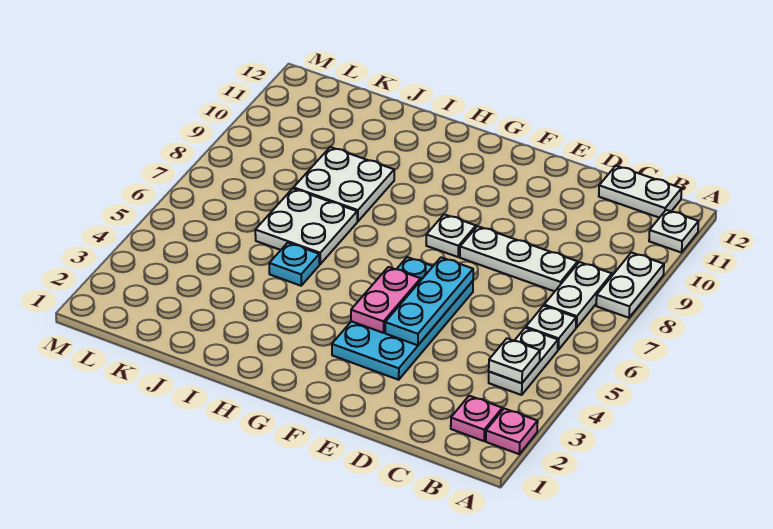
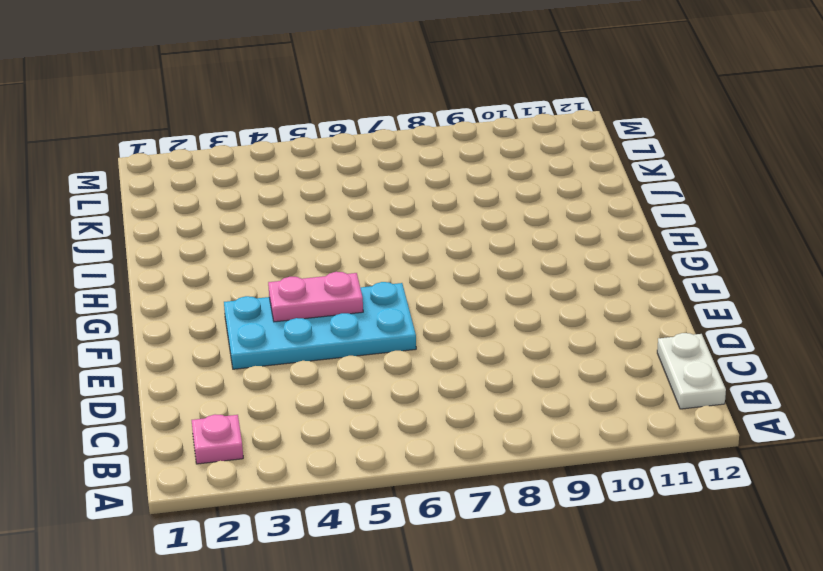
none -> pink 1x1 plate [486,409,538,454]
none -> white 1x2 plate [596,253,664,318]
none -> white 1x1 plate [649,210,699,253]

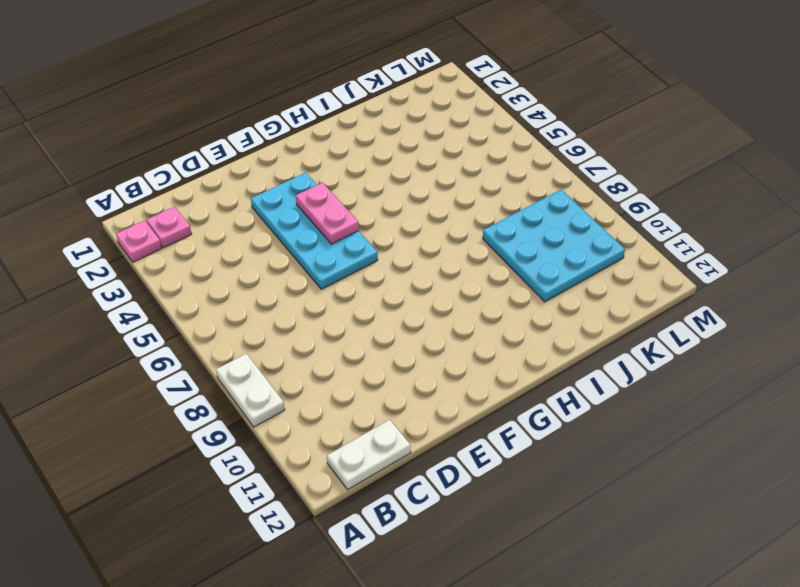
cyan 3x3 plate [483,190,625,302] -> white 2x2 plate [294,147,394,221]
none -> white 1x1 plate [649,210,699,253]
none -> white 1x2 plate [489,328,558,395]
none -> white 1x1 plate [526,306,576,350]

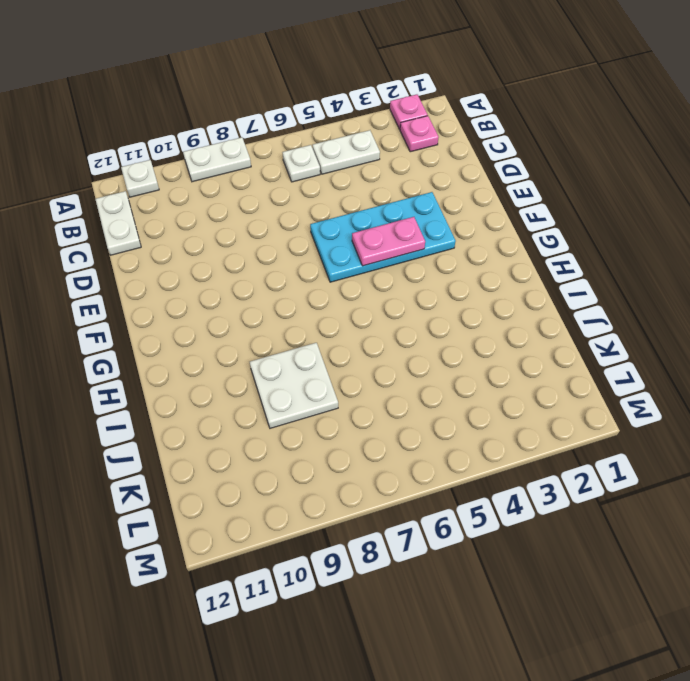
none -> white 1x2 plate [544,262,612,328]
none -> white 1x3 plate [460,226,578,291]
none -> white 1x1 plate [426,214,476,257]

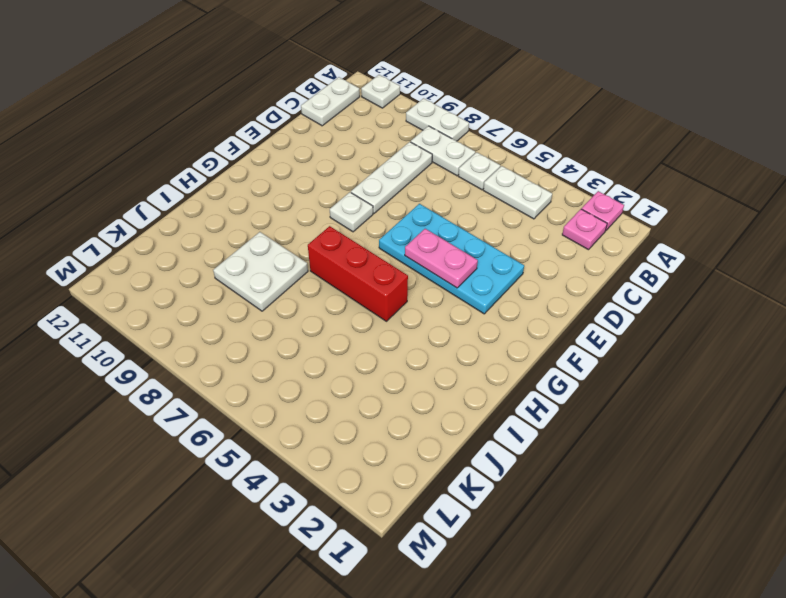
red 1x3 brick [308,226,408,321] -> none
none -> cyan 1x1 plate [269,243,320,286]
none -> white 2x2 plate [255,189,357,264]
none -> white 1x1 plate [489,338,540,383]

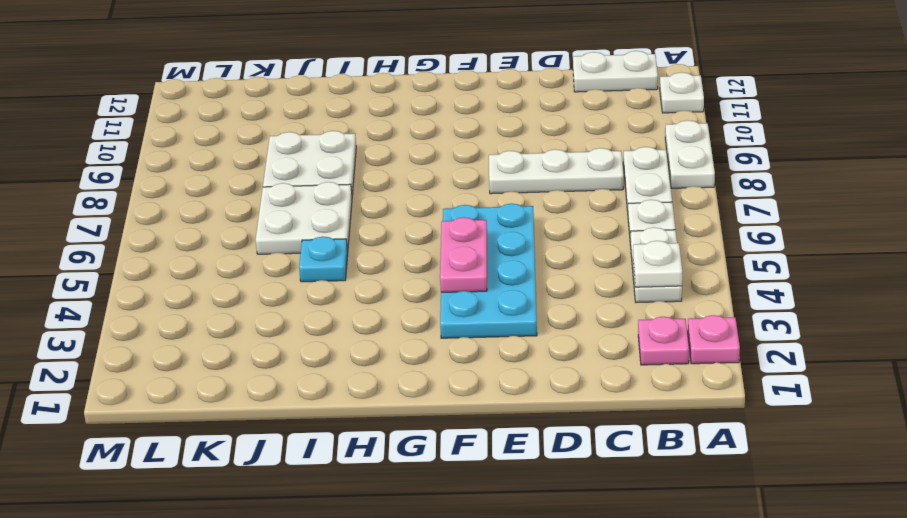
none -> white 1x1 plate [426,214,476,257]
none -> cyan 1x3 plate [385,257,473,345]

